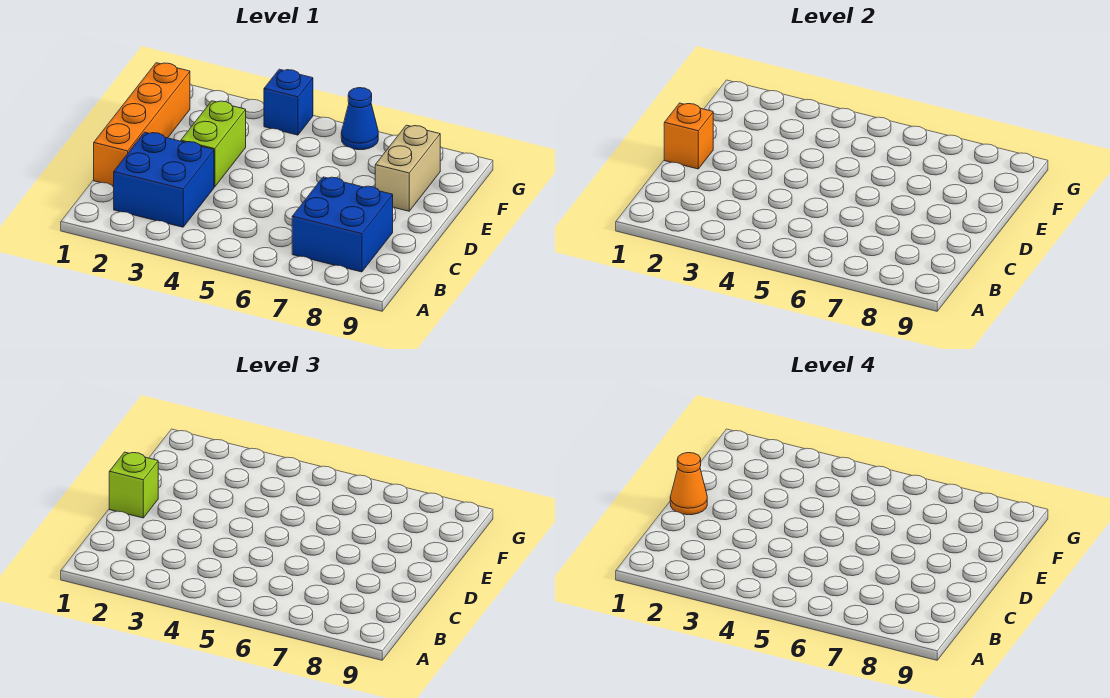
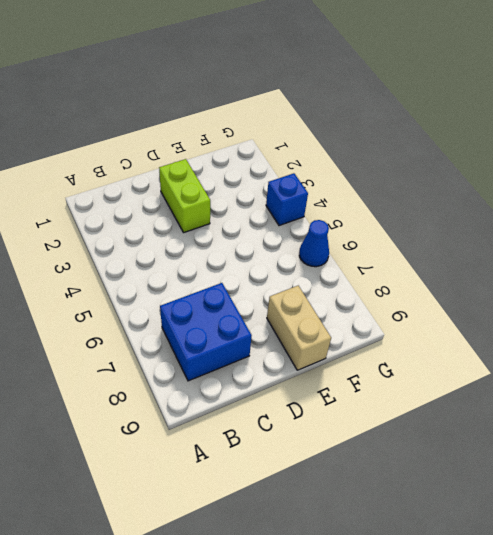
lime 1x2 brick [159,159,210,233] -> lime 1x2 brick turned to [181,101,246,187]
tan 1x2 brick [267,286,331,370] -> tan 1x2 brick turned to [375,125,440,211]
none -> blue 2x2 brick [114,132,214,227]
none -> orange 1x4 brick [94,63,190,186]

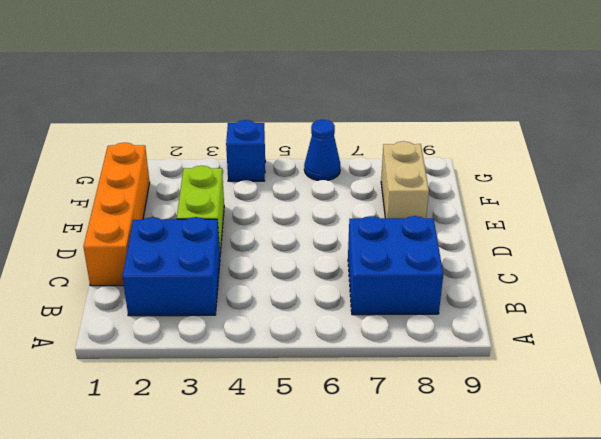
none -> orange 1x1 brick [664,103,713,169]
none -> lime 1x1 brick [109,452,158,518]

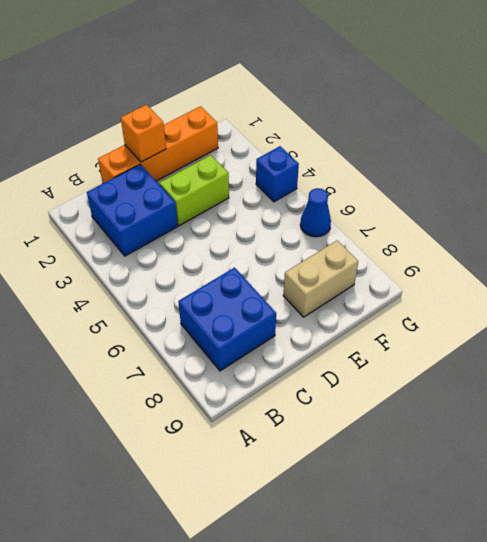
none -> lime 1x1 brick [109,452,158,518]
none -> orange 1x1 cone [670,453,707,515]

